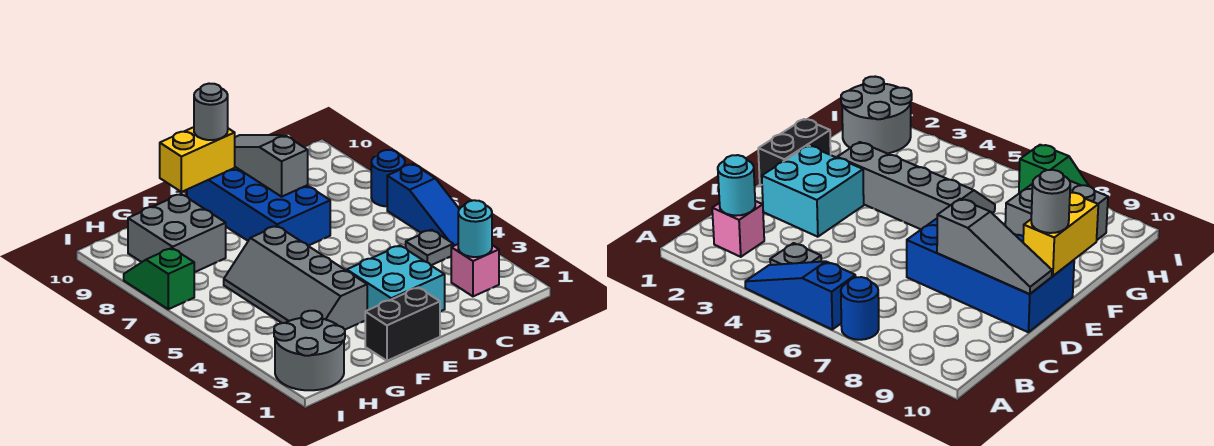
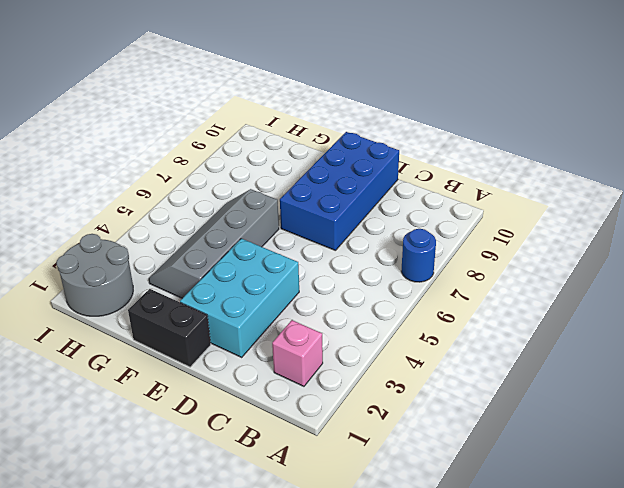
cyan 2x3 brick [180,239,299,357] -> cyan 2x2 brick [347,246,445,311]
none -> blue 1x3 slope [387,164,459,246]
none -> grey 1x1 plate [406,230,453,265]
none -> grey 2x2 brick [128,194,226,272]

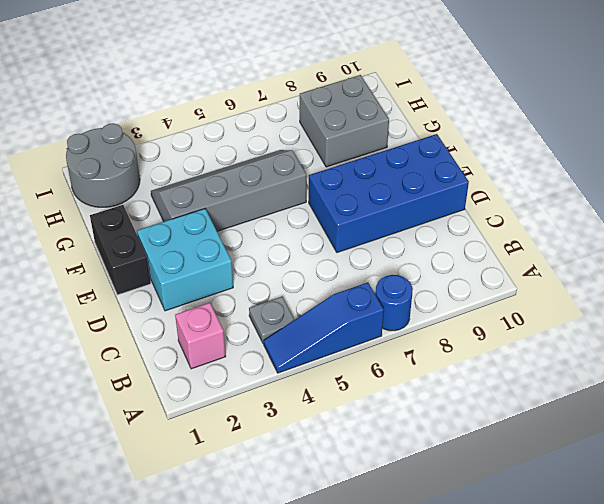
none -> green 1x2 slope [124,248,195,309]
none -> cyan 1x1 round brick [458,200,492,257]
none -> grey 1x3 slope [235,135,308,197]

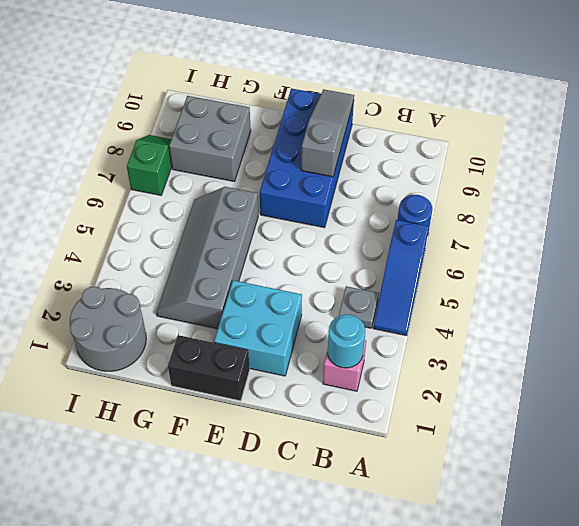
none -> yellow 1x2 brick [160,127,235,192]
none -> grey 1x1 round brick [194,84,228,140]

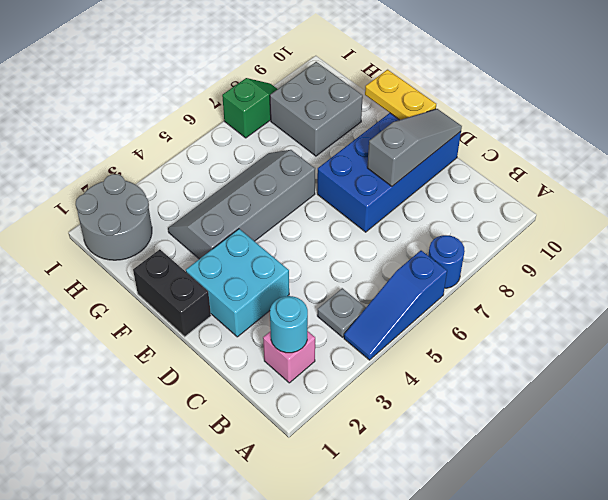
yellow 1x2 plate [365,70,436,120] -> yellow 1x2 brick [160,127,235,192]
none -> grey 1x1 round brick [194,84,228,140]

